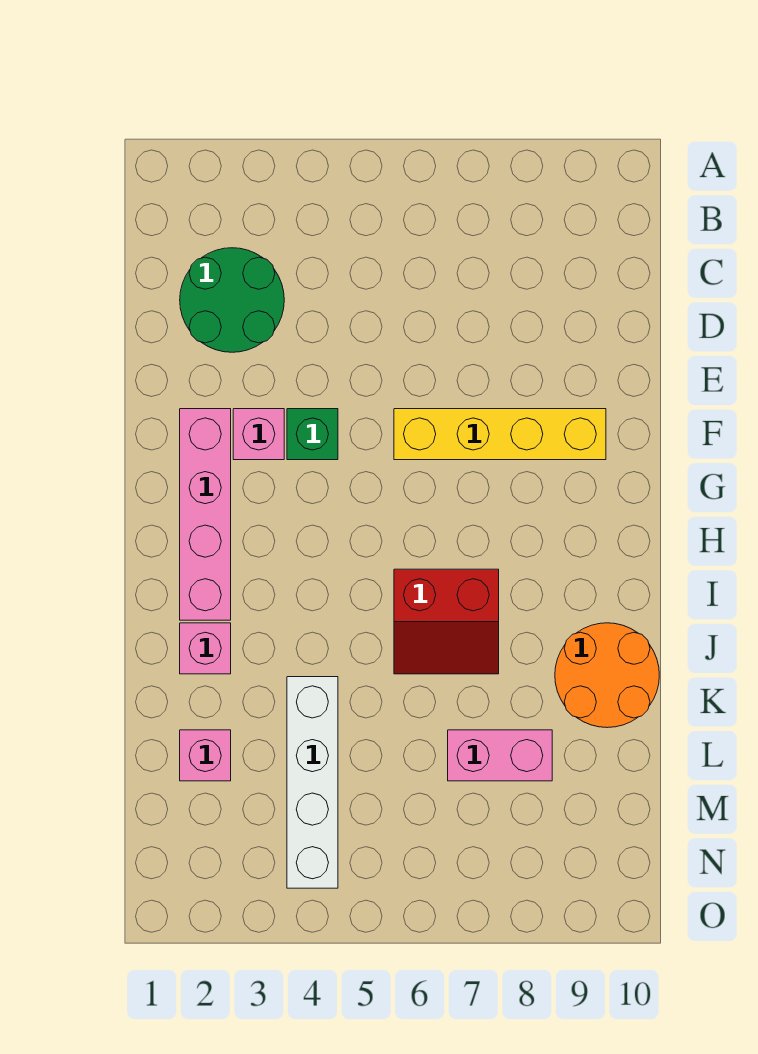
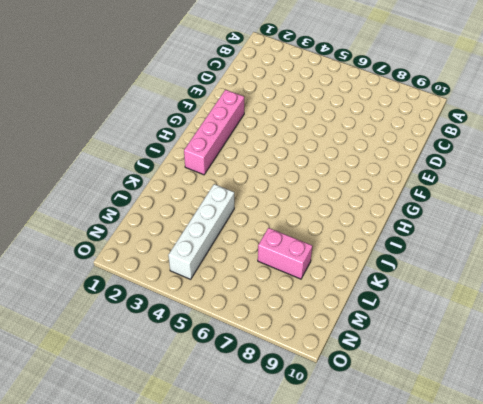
none -> green 2x2 round brick [180,248,284,352]
none -> pink 1x1 brick [233,409,284,460]

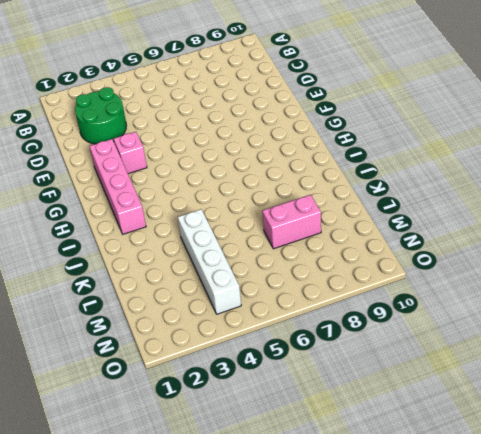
none -> green 1x1 brick [287,409,338,460]
none -> yellow 1x4 brick [394,409,606,460]

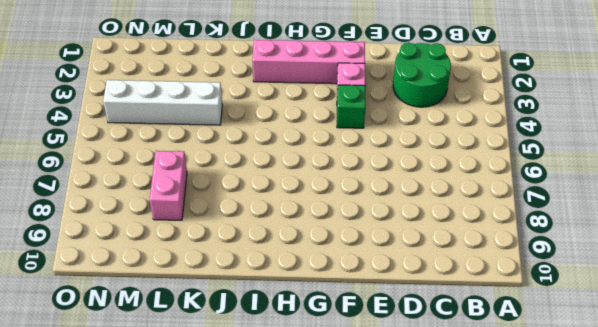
none -> yellow 1x4 brick [394,409,606,460]
none -> red 2x2 slope [394,569,499,674]

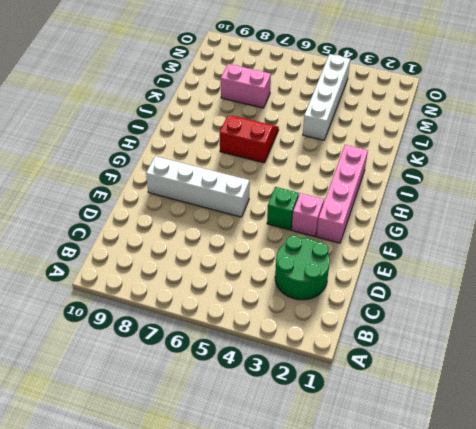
white 1x4 brick [146,156,249,217] -> yellow 1x4 brick [394,409,606,460]
none -> pink 1x1 brick [180,623,231,674]
none -> orange 2x2 round brick [555,623,659,728]

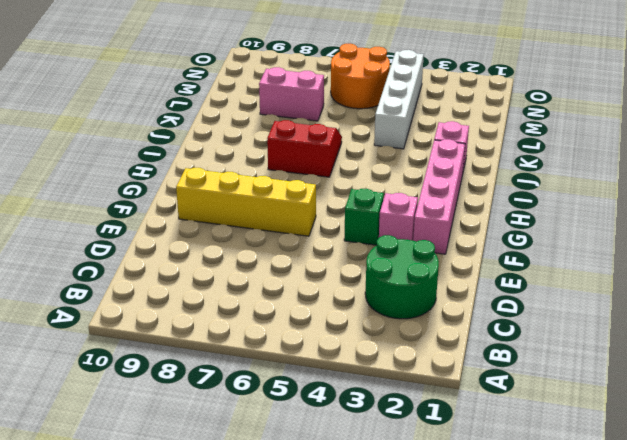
orange 2x2 round brick [331,44,390,109] -> orange 2x2 round brick moved to [555,623,659,728]
none -> pink 1x1 brick [180,730,231,781]

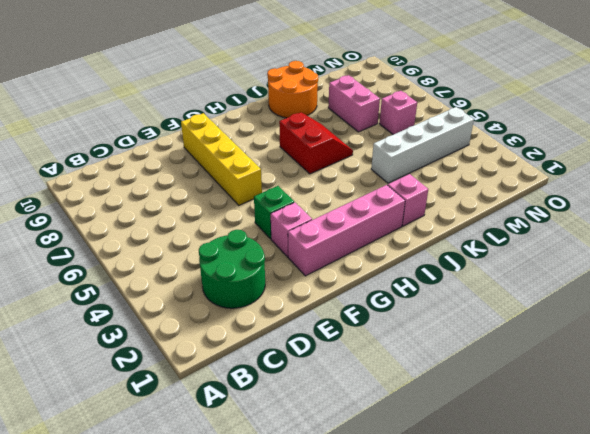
pink 1x1 brick [379,91,417,135] -> pink 1x1 brick moved to [180,730,231,781]

